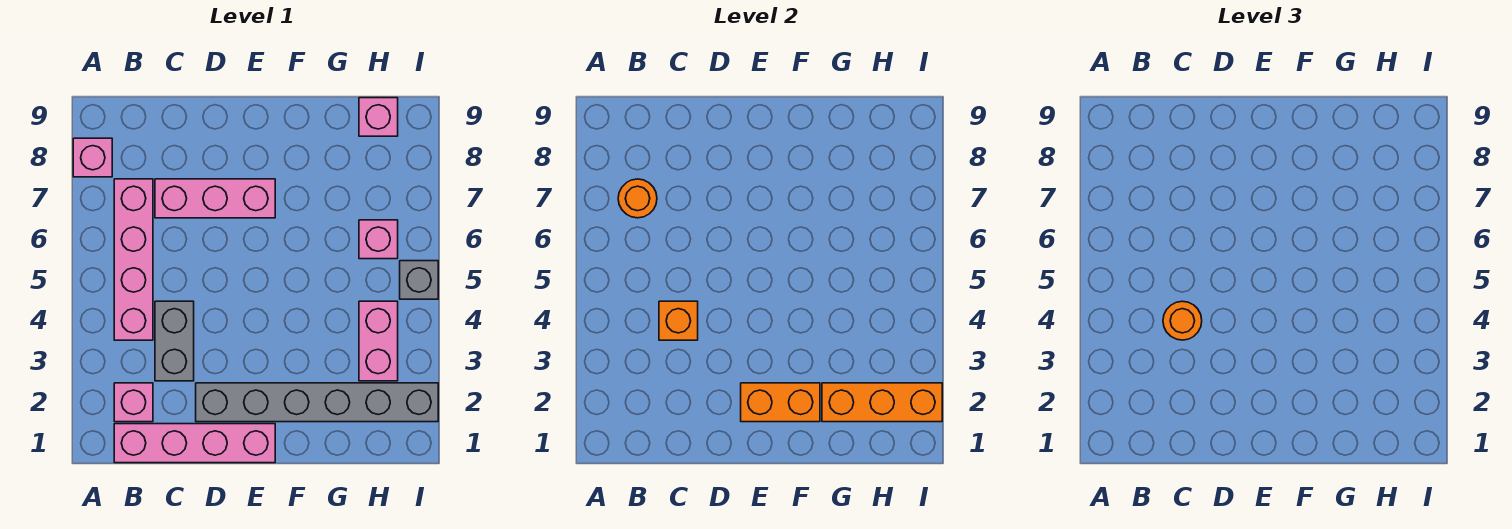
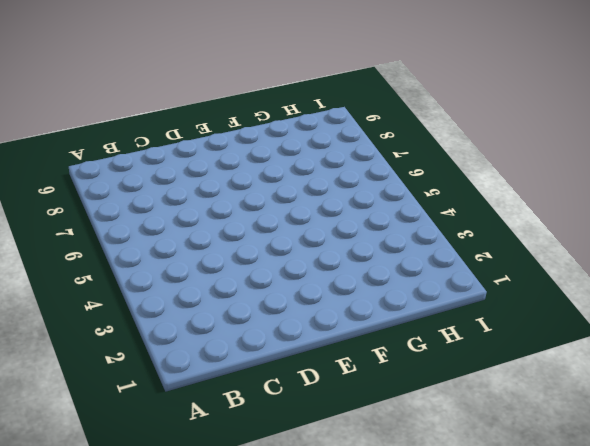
none -> pink 1x1 brick [73,138,112,177]
none -> pink 1x4 brick [114,424,275,463]
none -> pink 1x1 brick [114,383,153,422]

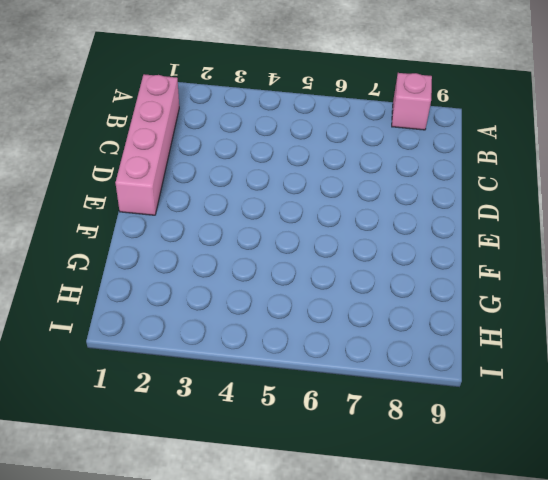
none -> pink 1x1 brick [114,383,153,422]
none -> pink 1x4 brick [114,179,153,340]
none -> grey 1x2 brick [155,301,194,381]

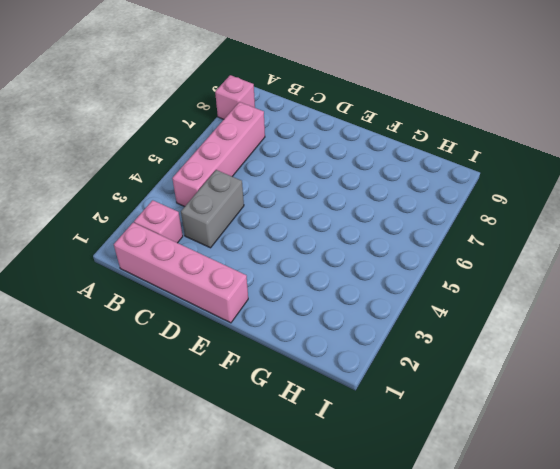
none -> pink 1x3 brick [155,179,275,218]
none -> grey 1x6 brick [196,383,438,422]
none -> pink 1x2 brick [359,301,398,381]

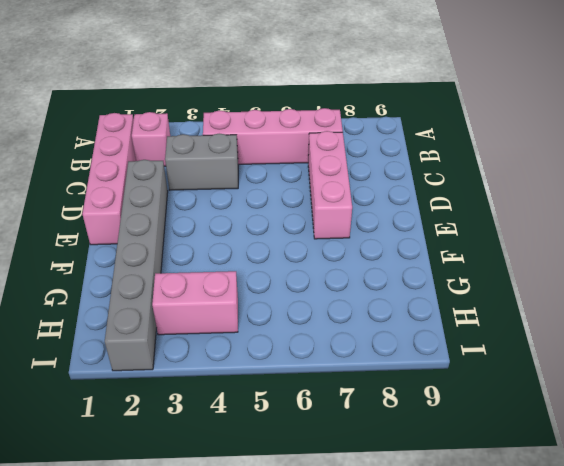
none -> pink 1x1 brick [73,138,112,177]
none -> pink 1x1 brick [359,220,398,259]
none -> pink 1x1 brick [359,98,398,136]

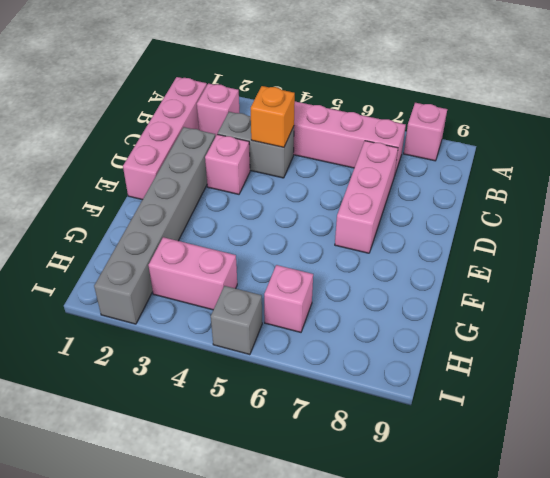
pink 1x1 brick [205,134,250,194] -> pink 1x1 brick moved to [359,98,398,136]
none -> orange 1x1 round brick [618,179,657,218]
none -> orange 1x2 brick [741,383,820,422]
none -> orange 1x3 brick [822,383,942,422]

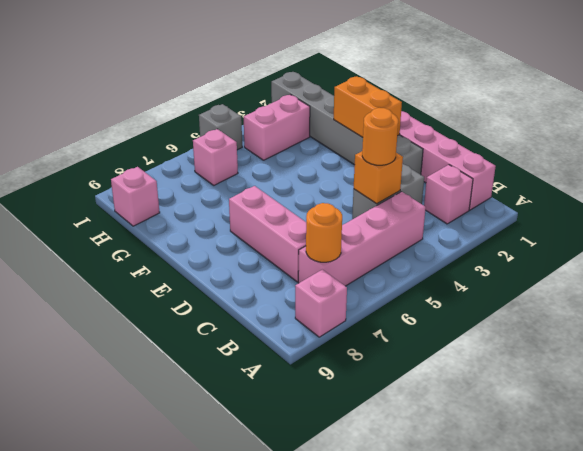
none -> orange 1x3 brick [822,383,942,422]

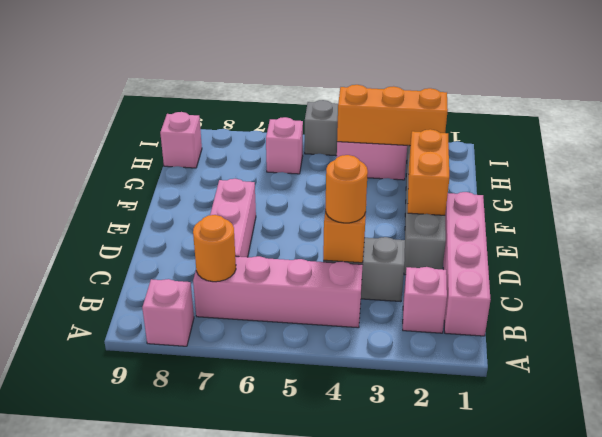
orange 1x3 brick [337,85,448,146] -> orange 1x3 brick turned to [822,383,942,422]

